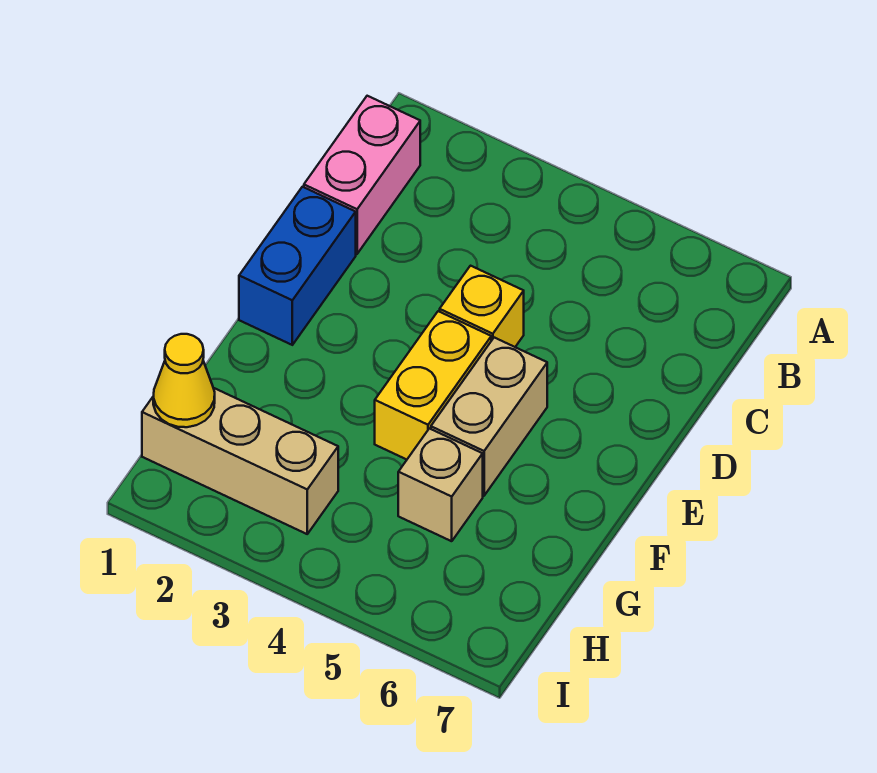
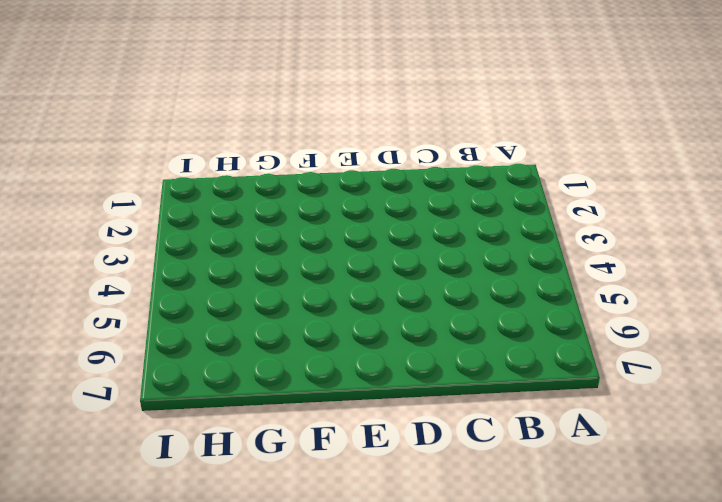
none -> pink 1x2 brick [304,96,420,254]
none -> blue 1x2 brick [239,187,356,345]

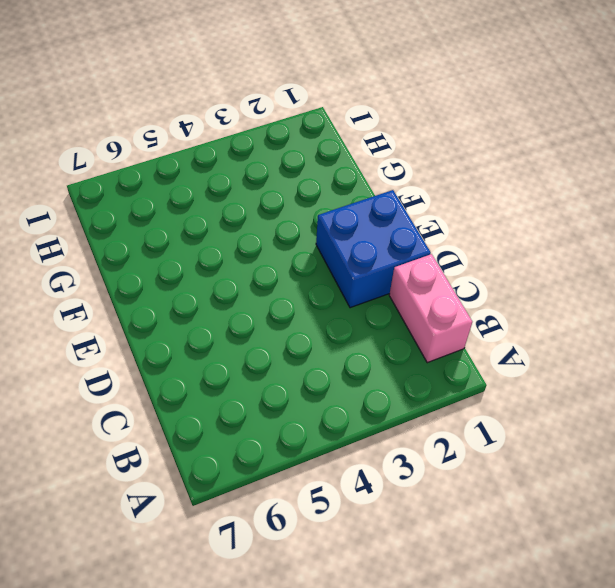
blue 2x2 brick [316,190,431,308] -> blue 1x2 brick [239,187,356,345]
none -> yellow 1x1 brick [440,266,524,347]
none -> yellow 1x2 brick [375,311,491,460]

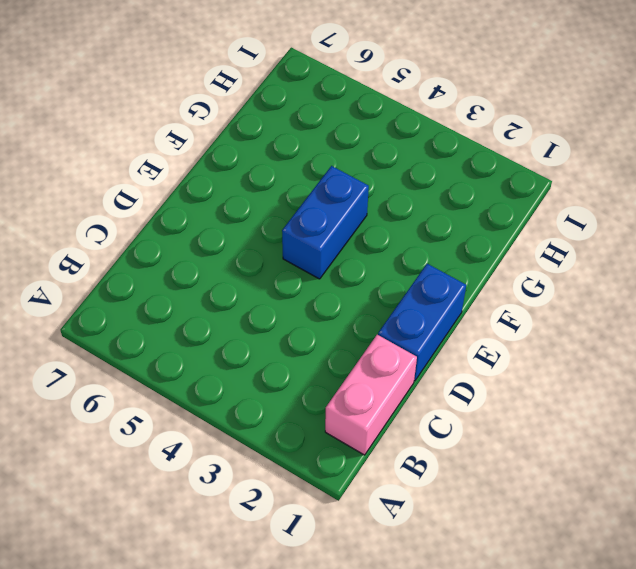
blue 1x2 brick [282,166,369,279] -> yellow 1x2 brick [375,311,491,460]
none -> yellow 1x1 brick [440,266,524,347]
none -> tan 1x2 brick [431,338,547,496]

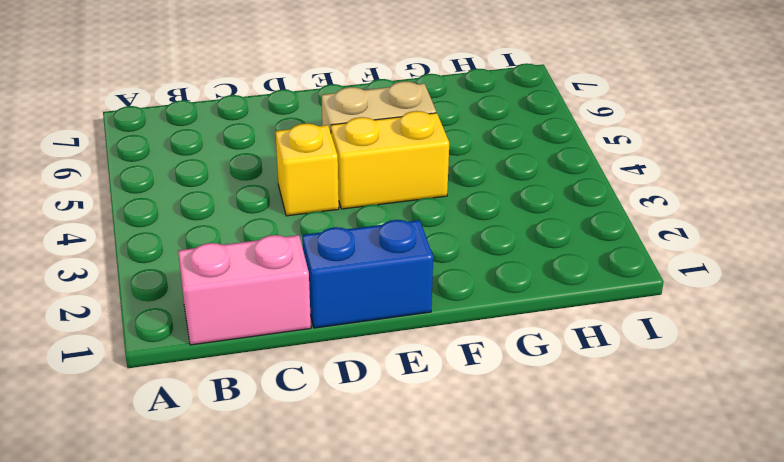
none -> tan 1x1 brick [398,429,483,541]
none -> tan 1x3 brick [142,388,338,534]

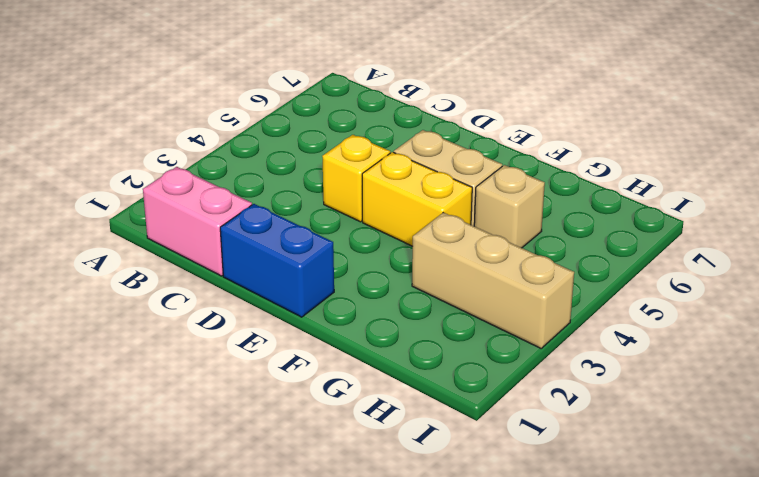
tan 1x3 brick [412,213,574,348] -> tan 1x3 brick turned to [142,388,338,534]
none -> yellow 1x1 cone [153,334,215,427]

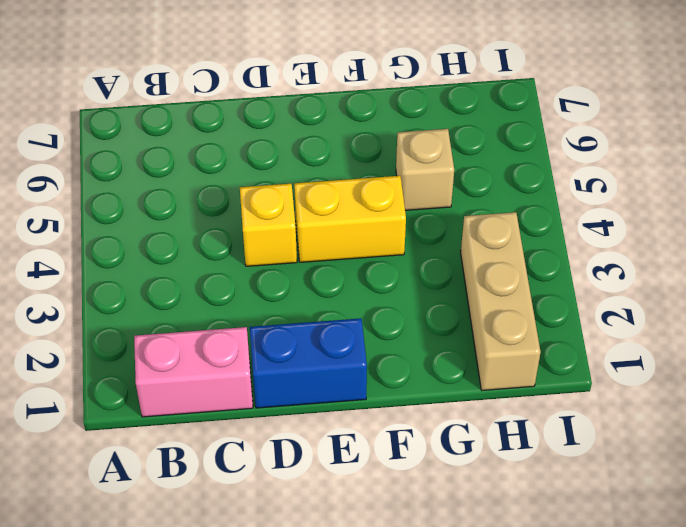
none -> tan 1x2 brick [431,338,547,496]
none -> yellow 1x1 cone [153,334,215,427]

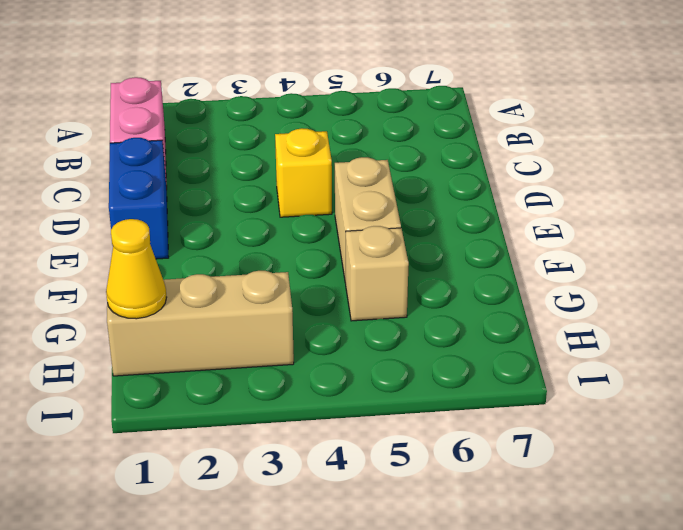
none -> yellow 1x2 brick [375,311,491,460]

